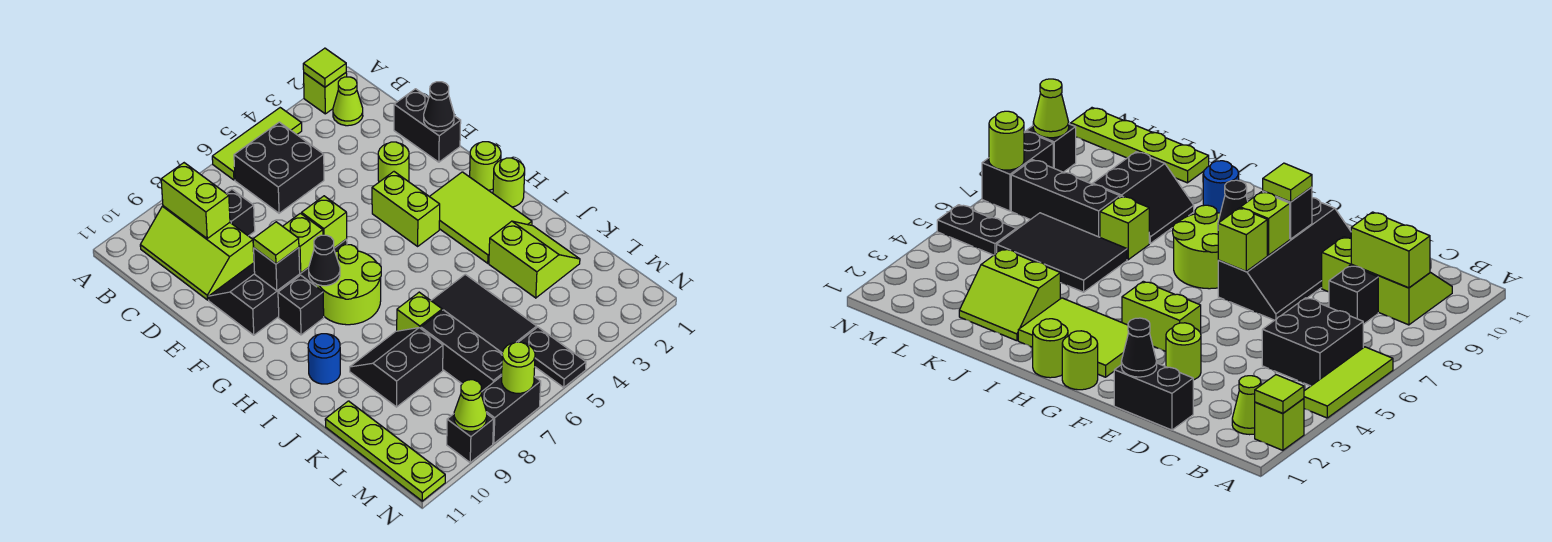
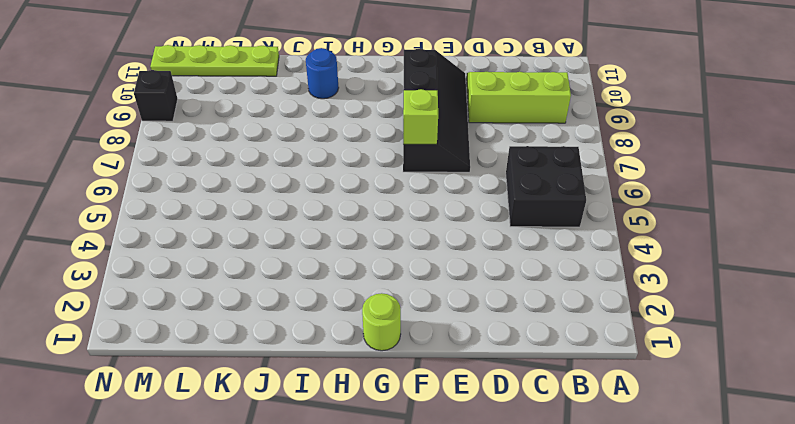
none -> lime 1x1 brick [304,73,347,114]
none -> lime 1x3 tile [212,108,302,180]
none -> lime 1x1 cone [333,77,363,126]
none -> black 1x1 brick [226,189,255,236]

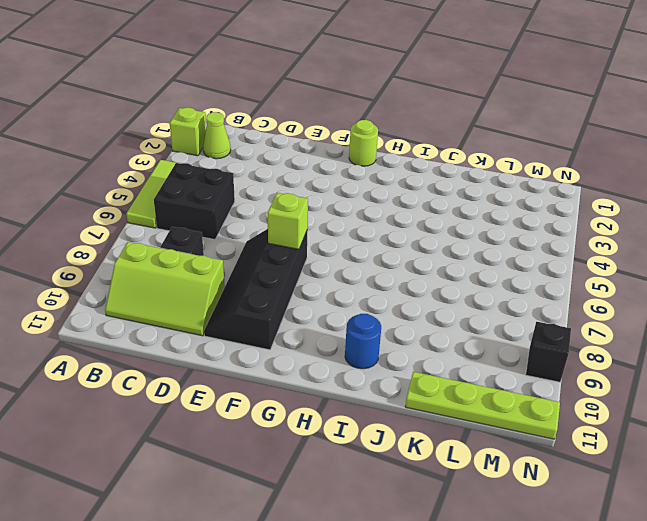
none -> black 1x2 brick [394,89,461,162]
none -> lime 1x1 round brick [378,142,409,182]
none -> lime 1x2 brick [372,172,440,246]
none -> lime 2x3 tile [429,172,532,263]

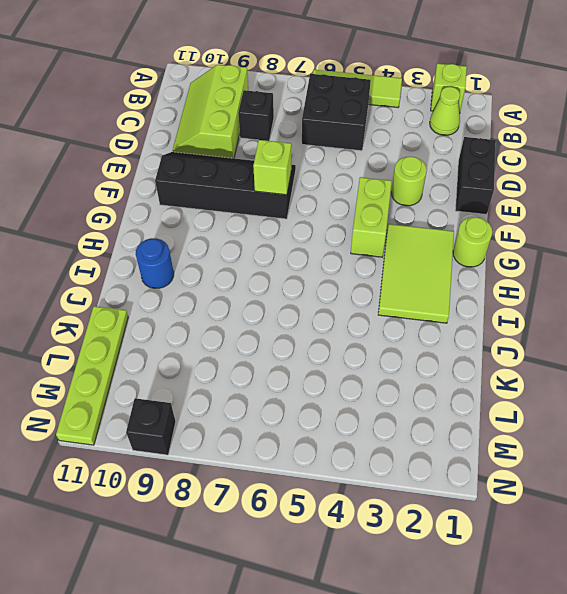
none -> lime 2x2 round brick [316,245,381,325]
none -> black 1x1 brick [278,275,324,335]
none -> lime 1x1 round brick [493,158,525,207]
none -> lime 2x2 slope [489,221,580,298]

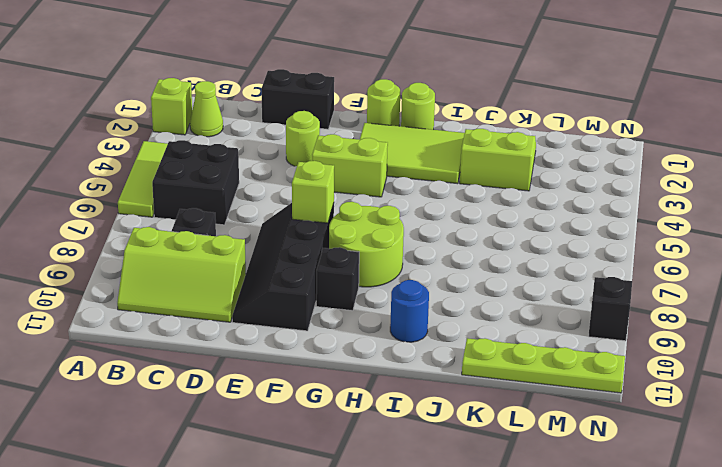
none -> black 2x3 tile [431,274,537,353]
none -> lime 1x1 brick [397,292,442,331]
none -> black 2x2 slope [350,328,443,407]
none -> black 1x3 brick [421,310,502,392]

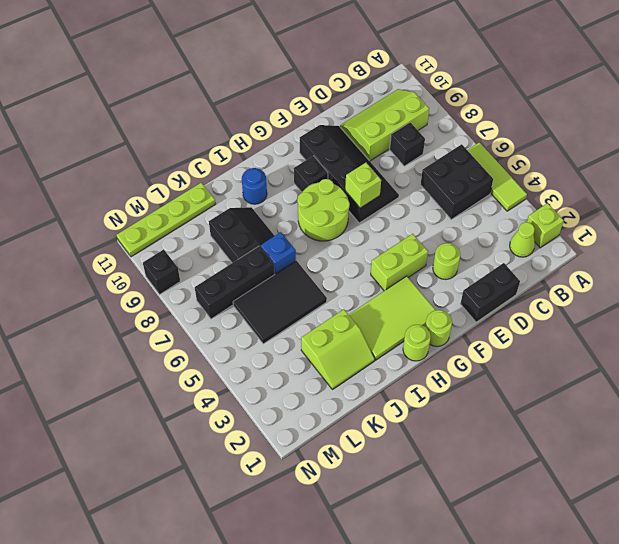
blue 1x1 brick [260,232,296,274] -> lime 1x1 brick [397,292,442,331]
none -> black 1x2 plate [519,327,586,387]
none -> black 1x2 brick [481,376,541,444]
none -> lime 1x1 tile [303,48,346,87]
none -> lime 1x2 brick [161,163,230,238]

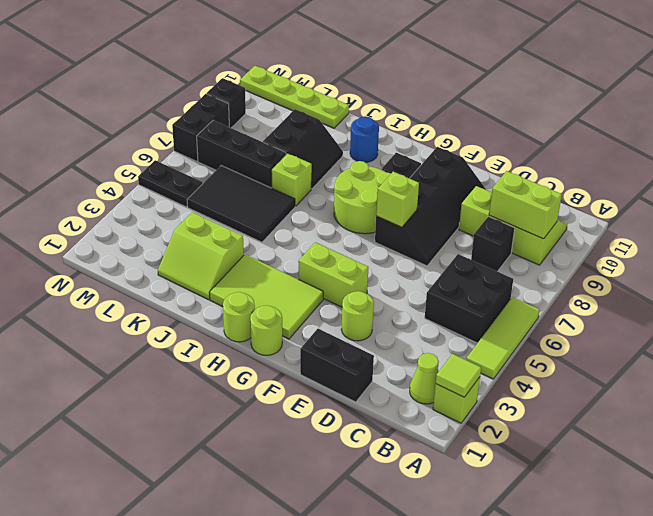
none -> black 1x1 cone [424,82,454,131]
none -> lime 1x1 brick [283,213,323,273]
none -> black 1x1 brick [254,248,300,291]
none -> black 1x1 cone [308,235,340,286]

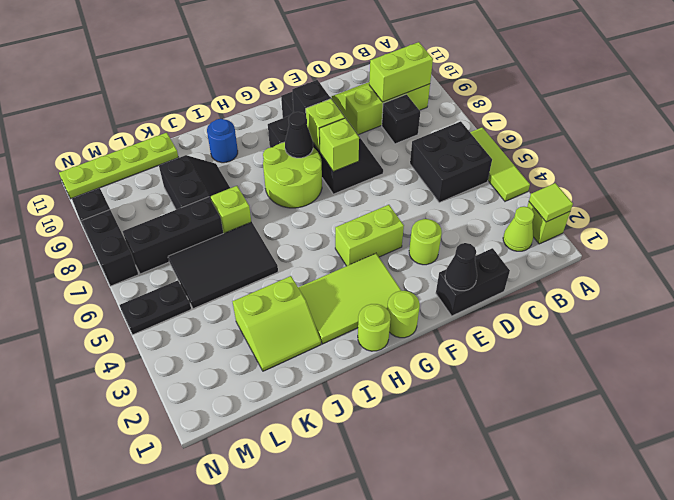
none -> lime 1x1 round brick [502,342,535,393]
none -> lime 1x1 cone [454,380,487,431]
none -> lime 1x1 tile [253,222,299,264]

